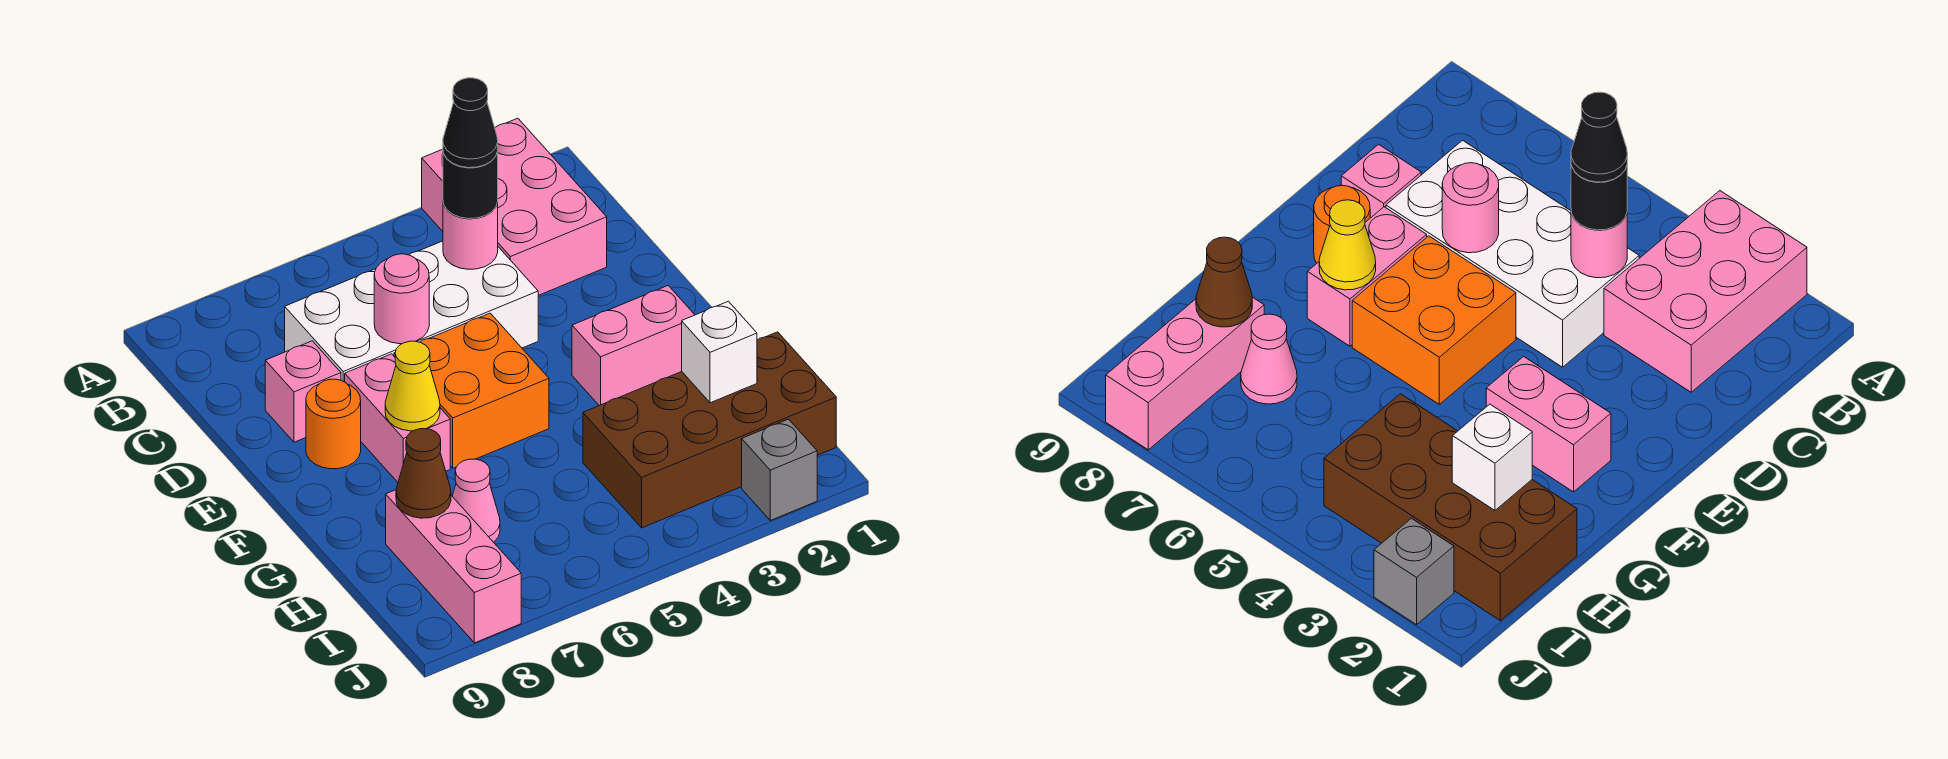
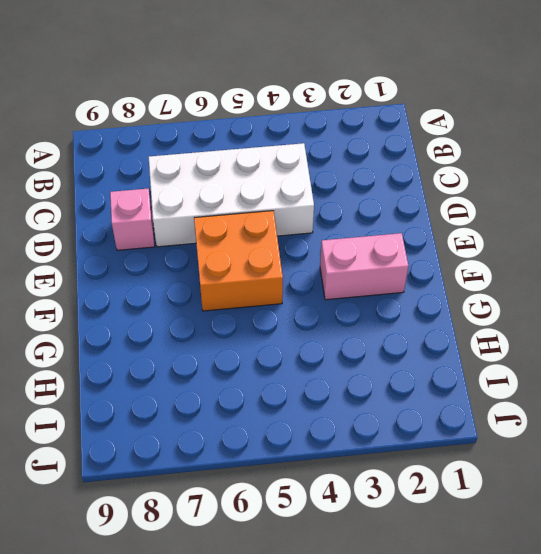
none -> pink 2x3 brick [422,118,607,295]
none -> pink 1x2 brick [345,354,450,482]
none -> orange 1x1 round brick [306,379,361,469]

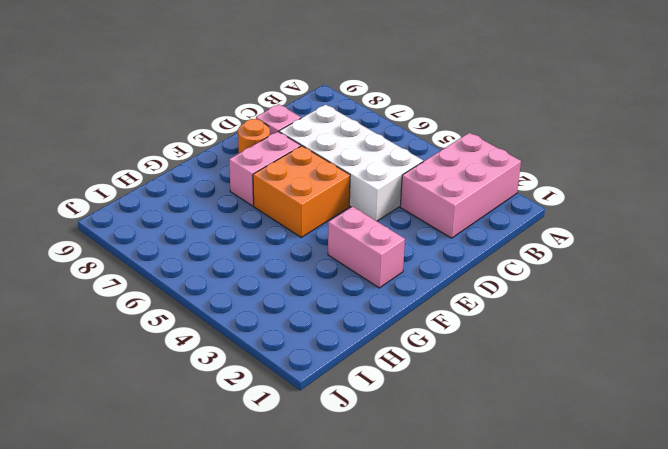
none -> brown 2x4 brick [583,332,836,528]
none -> pink 1x1 cone [452,459,500,542]
none -> pink 1x3 brick [386,490,521,643]

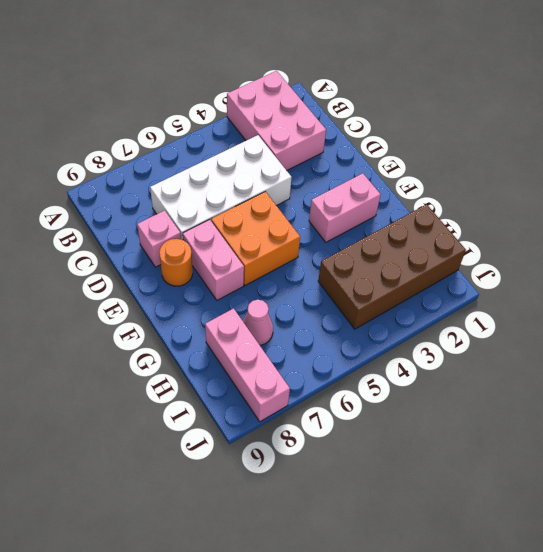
none -> grey 1x1 brick [742,419,817,520]
none -> pink 1x1 round brick [443,203,498,269]
none -> pink 1x1 round brick [374,254,429,344]

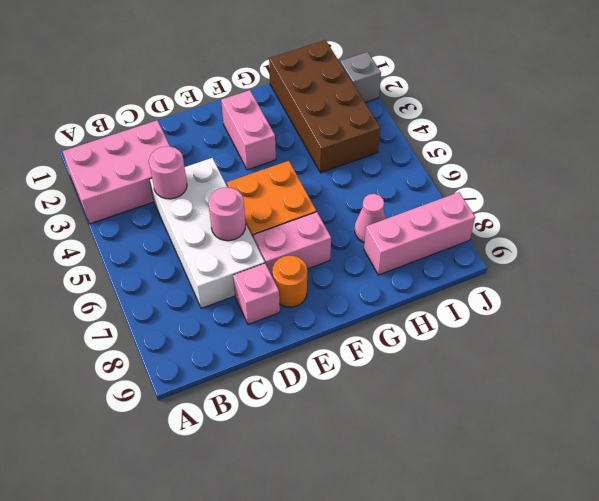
none -> yellow 1x1 cone [385,341,440,431]
none -> white 1x1 brick [682,301,757,403]
none -> brown 1x1 cone [396,429,451,518]

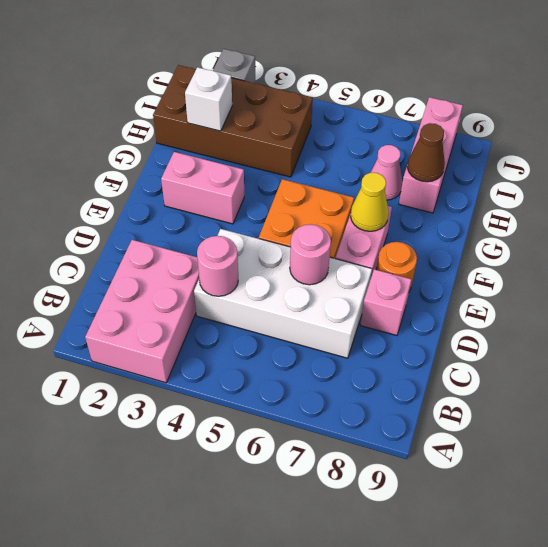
none -> black 1x1 round brick [443,152,498,219]
none -> black 1x1 cone [443,78,498,168]

